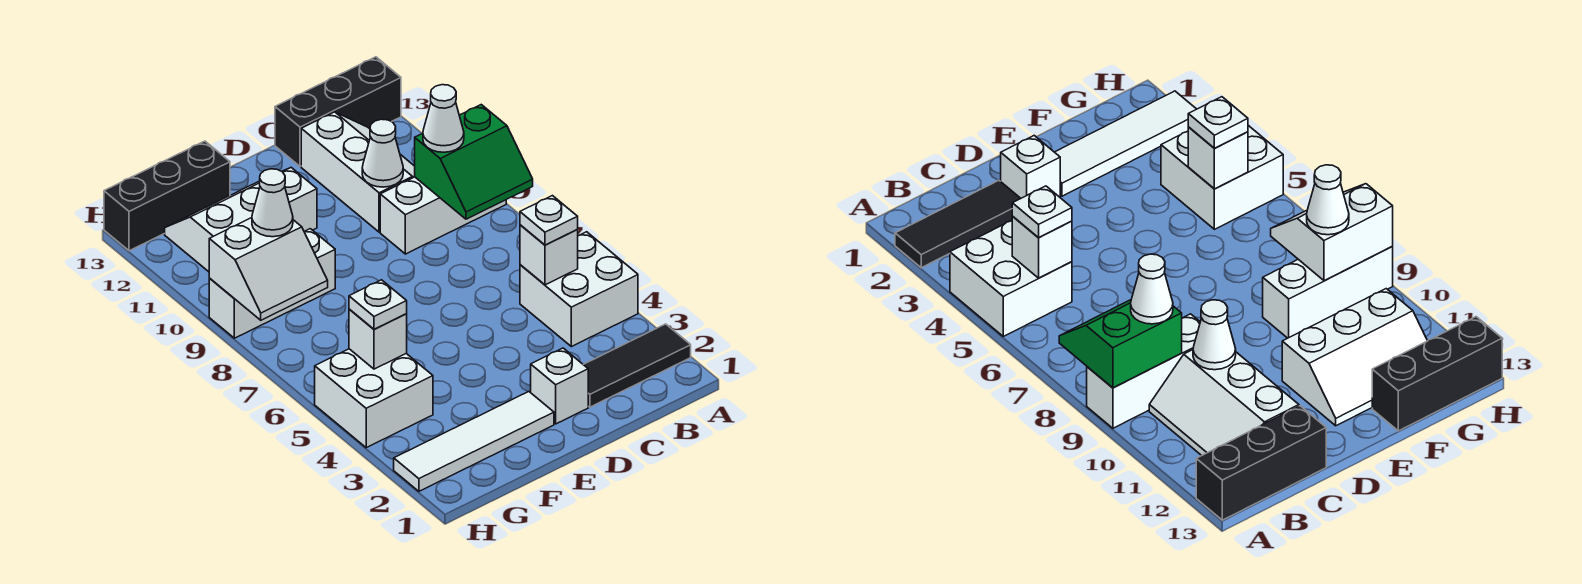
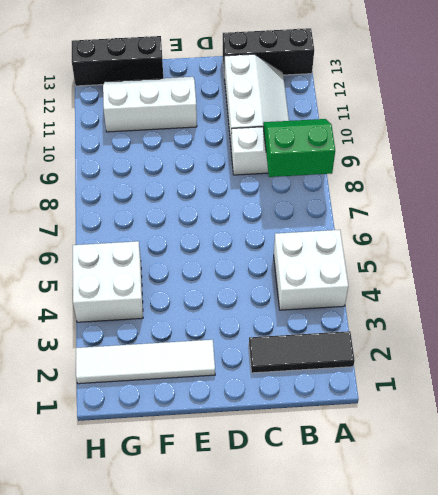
green 2x2 slope [263,119,335,177] -> green 2x2 slope turned to [415,105,533,219]
none -> white 1x1 brick [531,348,588,424]
none -> white 1x3 brick [209,229,335,338]
none -> white 1x1 brick [520,225,578,285]

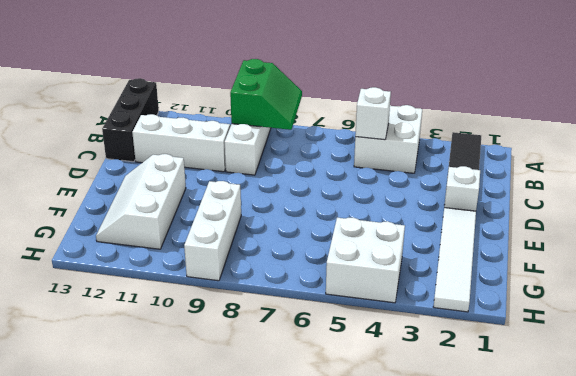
none -> black 1x3 brick [104,141,230,251]
none -> white 1x1 cone [362,119,403,187]
none -> white 1x1 brick [349,309,407,369]

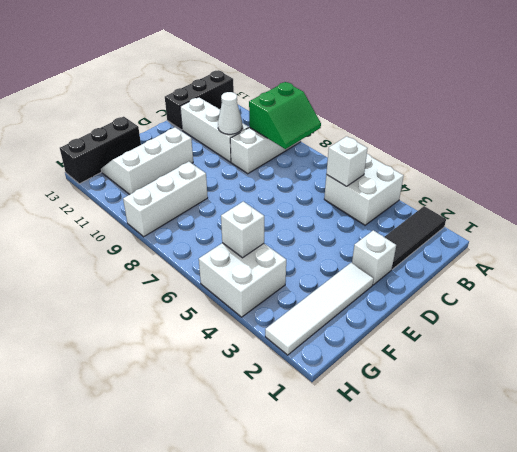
none -> white 2x2 slope [209,218,328,320]
none -> white 1x1 plate [520,196,578,245]
none -> white 1x1 cone [423,85,464,152]

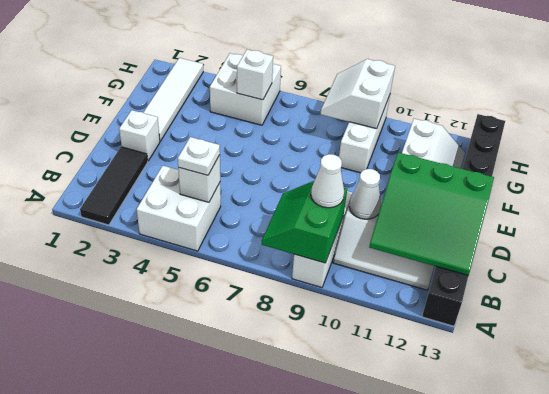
green 3x3 slope [369,152,494,275] -> none
none -> white 1x1 plate [349,280,407,329]
none -> white 1x1 cone [252,169,293,237]

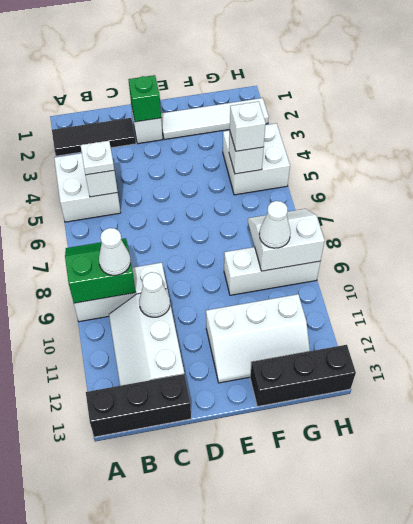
green 1x1 brick [128,75,161,122] -> none
white 1x1 brick [230,101,266,151] -> white 1x1 plate [349,280,407,329]

